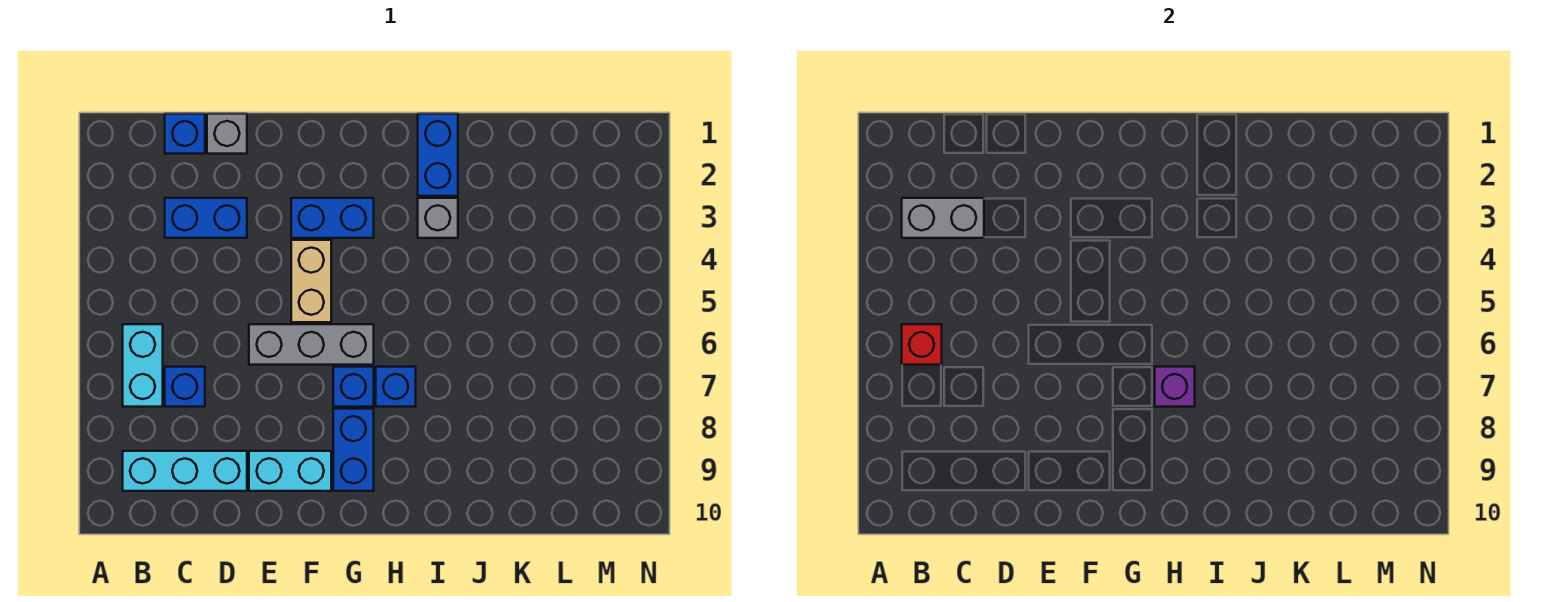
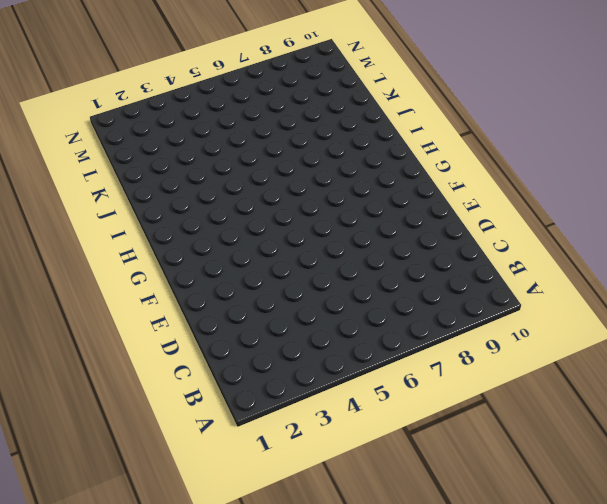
none -> cyan 1x2 brick [123,324,163,407]
none -> cyan 1x3 brick [123,451,247,491]
none -> blue 1x1 brick [165,114,205,154]

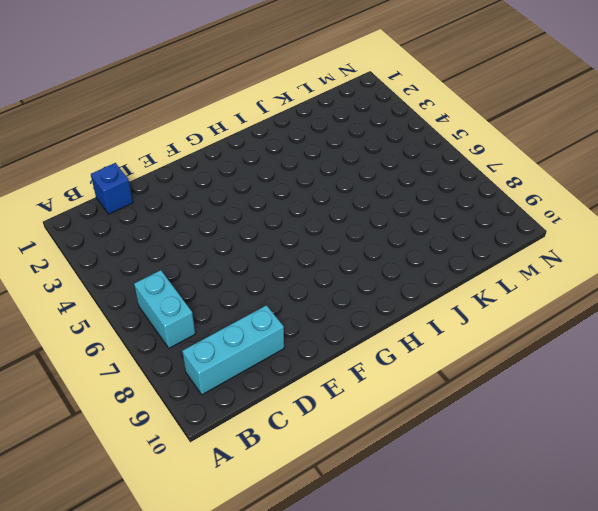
none -> blue 1x2 brick [165,198,247,238]
none -> blue 1x1 brick [165,367,205,407]
none -> grey 1x1 brick [207,114,247,154]

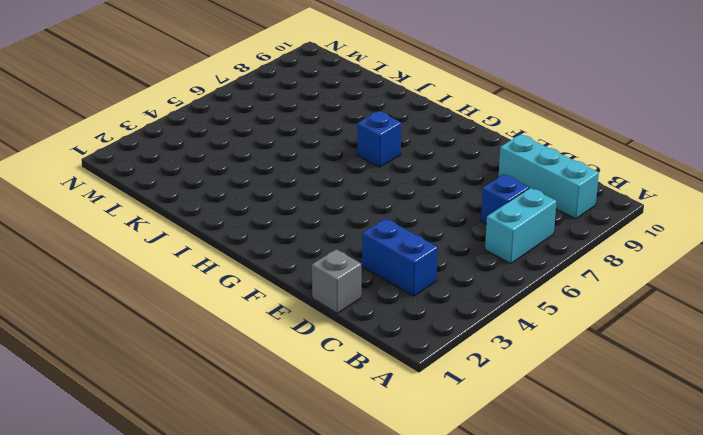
none -> blue 1x1 brick [165,114,205,154]
none -> grey 1x3 brick [249,324,374,365]
none -> cyan 1x2 brick [249,451,331,491]

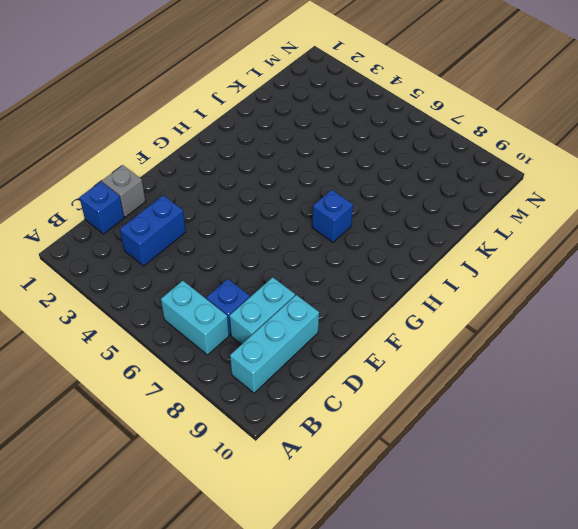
cyan 1x2 brick [230,277,295,344] -> cyan 1x2 brick moved to [249,451,331,491]
none -> grey 1x3 brick [249,324,374,365]
none -> blue 1x2 brick [291,198,374,238]
none -> tan 1x2 brick [291,240,331,322]

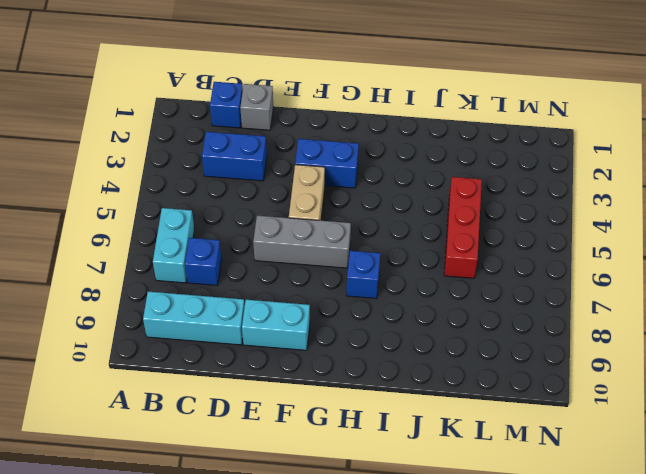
red 1x3 brick [444,177,482,278] -> none
none -> blue 1x1 brick [333,367,374,407]
none -> blue 1x2 brick [333,409,374,491]
none -> blue 1x2 brick [418,114,458,196]

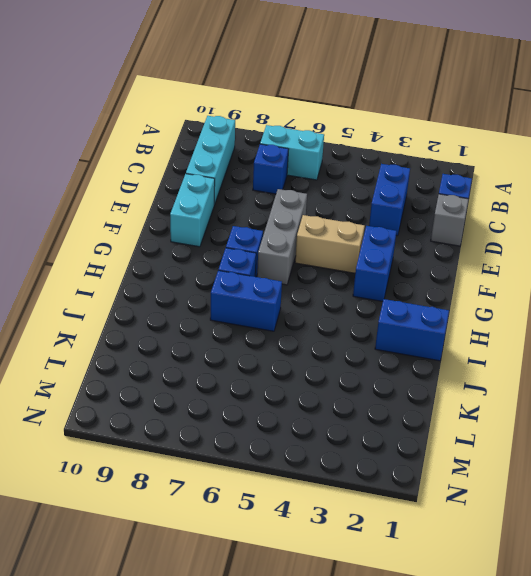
blue 1x2 brick [210,270,282,331] -> blue 1x2 brick moved to [333,409,374,491]
none -> grey 1x1 brick [418,198,458,238]
none -> grey 1x2 brick [902,198,984,238]
none -> red 1x1 brick [902,324,942,365]

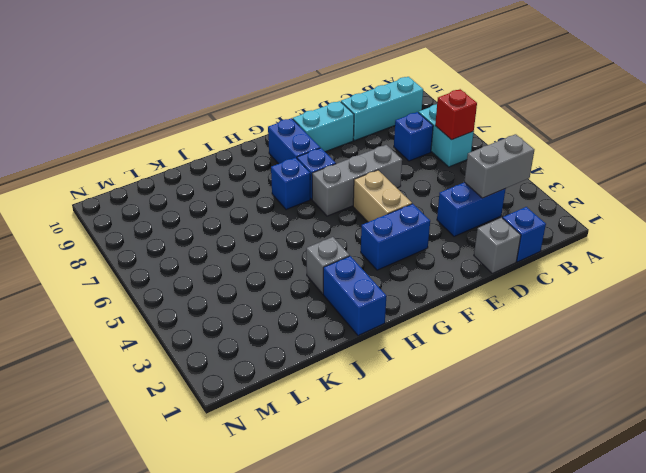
none -> purple 1x1 brick [1155,367,1195,407]

